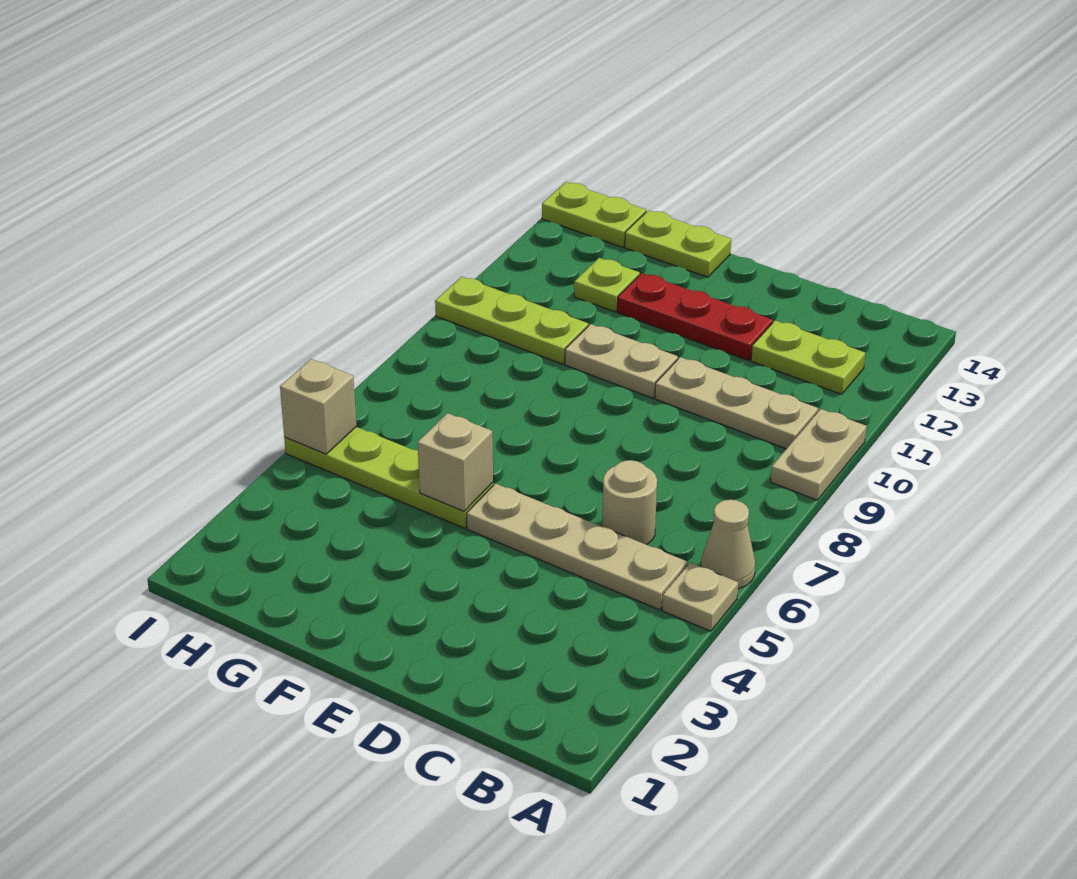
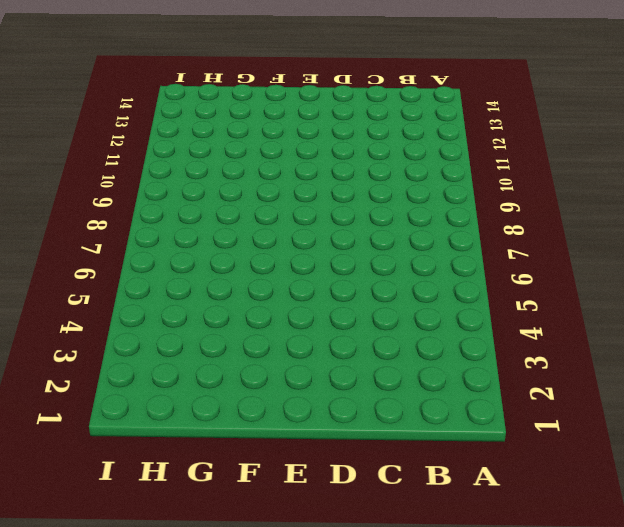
none -> tan 1x1 plate [662,563,738,631]
none -> tan 1x1 cone [701,500,755,589]
none -> tan 1x2 plate [771,409,867,500]

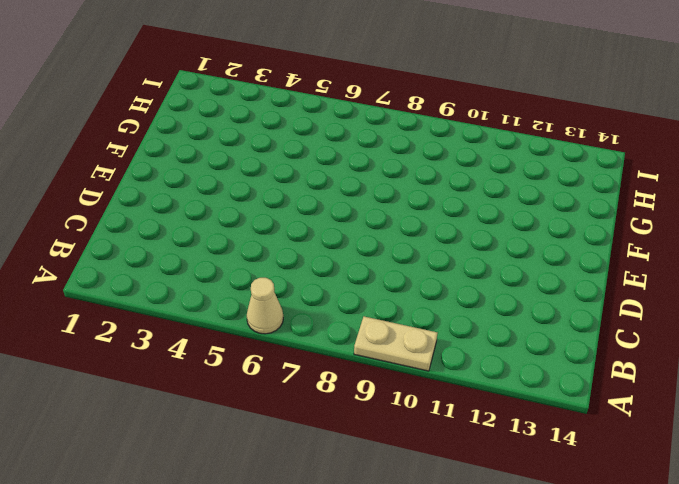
none -> tan 1x1 plate [662,563,738,631]
none -> tan 1x4 plate [467,484,688,610]
none -> tan 1x3 plate [655,357,818,449]

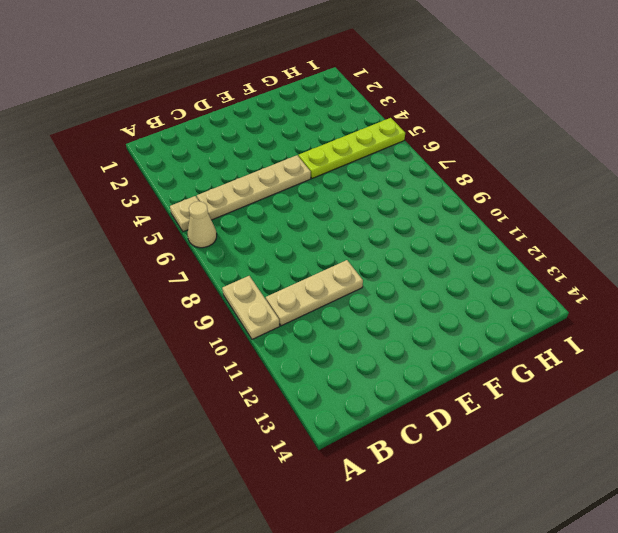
none -> lime 1x2 plate [751,321,865,394]
none -> tan 1x1 round brick [602,460,657,545]
none -> red 1x3 plate [617,273,773,361]

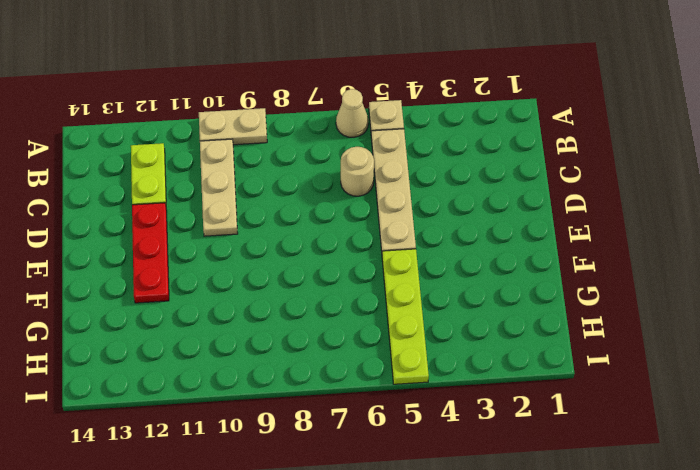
none -> tan 1x2 plate [565,324,678,398]
none -> lime 1x2 plate [625,210,731,277]
none -> lime 1x3 plate [435,277,588,364]

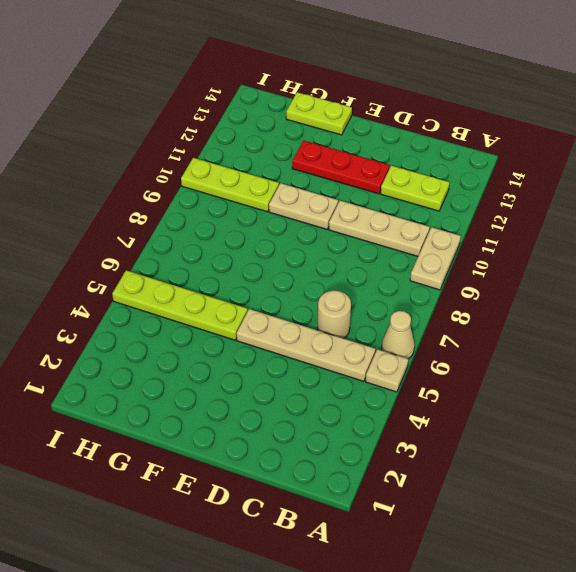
none -> lime 1x1 plate [574,258,640,312]
none -> lime 1x2 plate [542,182,646,247]
none -> tan 1x1 brick [418,413,493,511]

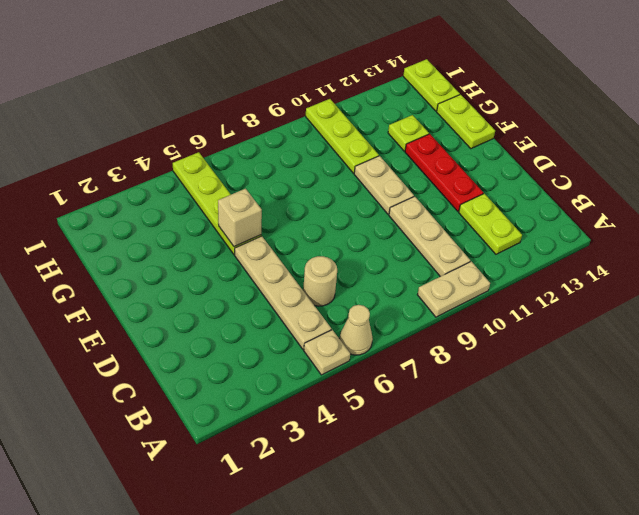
none -> tan 1x1 brick [280,359,356,454]

